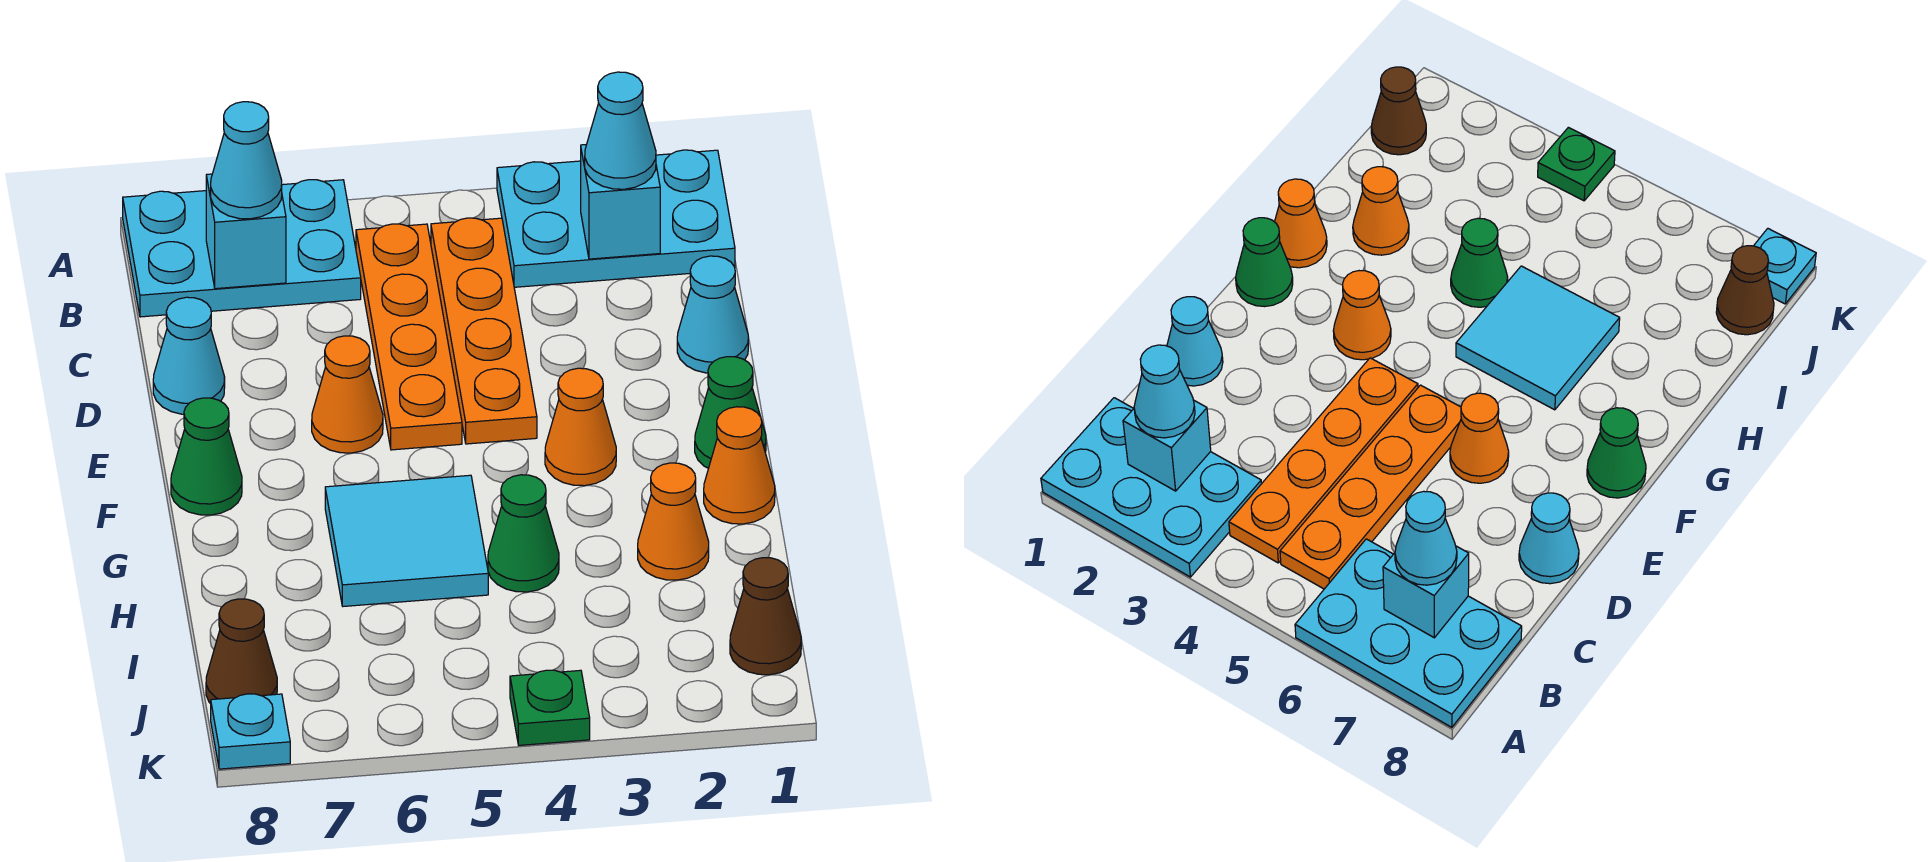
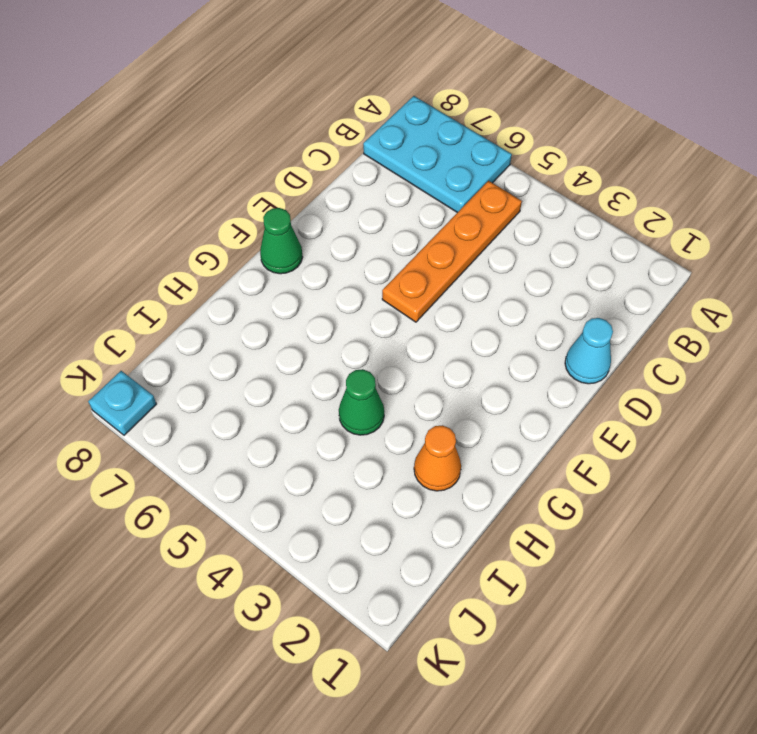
none -> cyan 2x3 plate [497,150,735,287]
none -> orange 1x4 plate [431,218,537,444]
none -> cyan 1x1 cone [153,297,225,414]

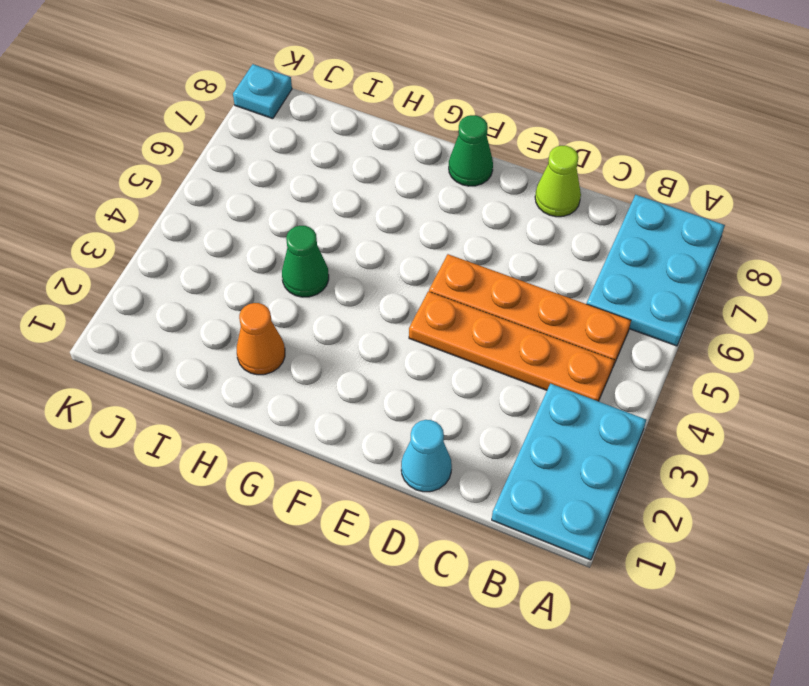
lime 1x1 cone [535,146,581,217] -> cyan 1x1 cone [153,297,225,414]
none -> orange 1x1 cone [312,336,383,453]
none -> green 1x1 cone [695,357,766,468]
none -> orange 1x1 cone [545,368,616,486]

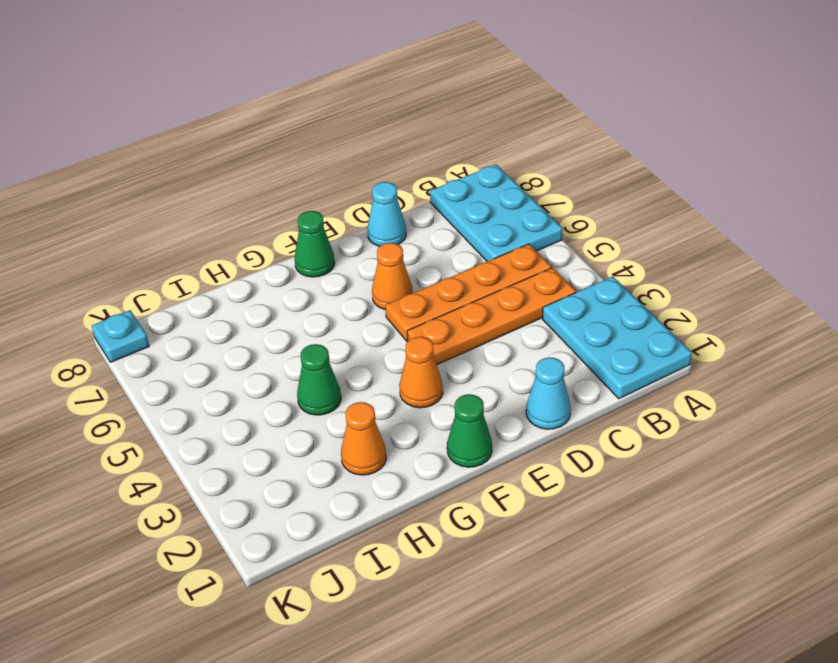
none -> orange 1x1 cone [704,407,775,524]
none -> cyan 2x2 tile [325,475,488,606]
none -> brown 1x1 cone [730,558,801,675]

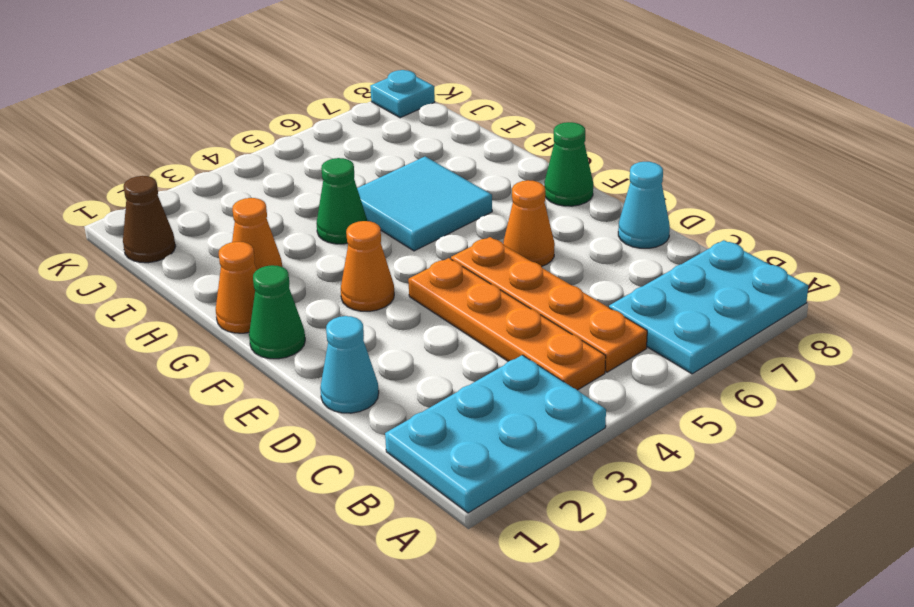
none -> brown 1x1 cone [206,599,277,704]
none -> green 1x1 plate [510,670,590,745]
none -> cyan 1x1 brick [581,144,660,259]

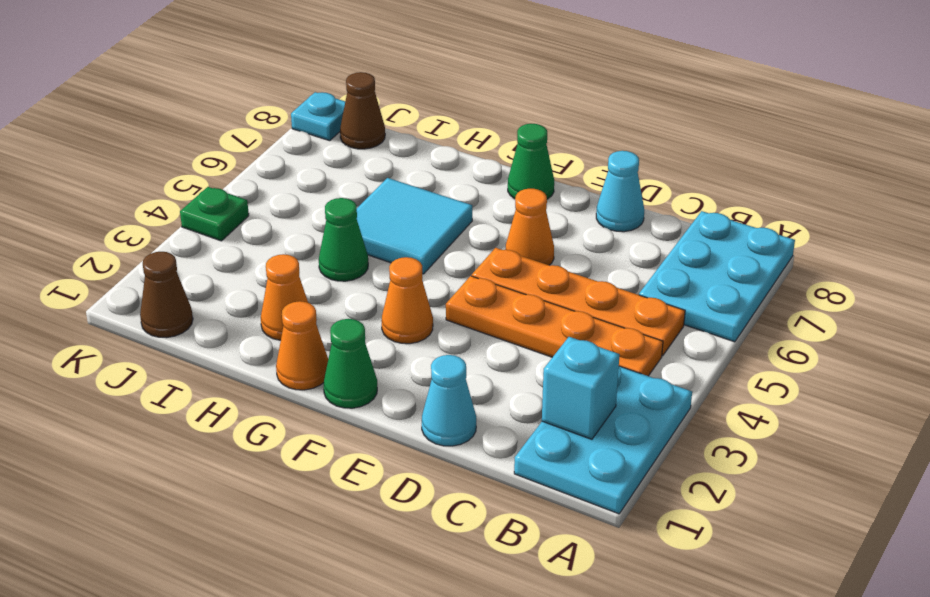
none -> cyan 1x1 brick [206,174,286,289]
none -> cyan 1x1 cone [585,72,656,189]
none -> cyan 1x1 cone [211,102,282,219]

